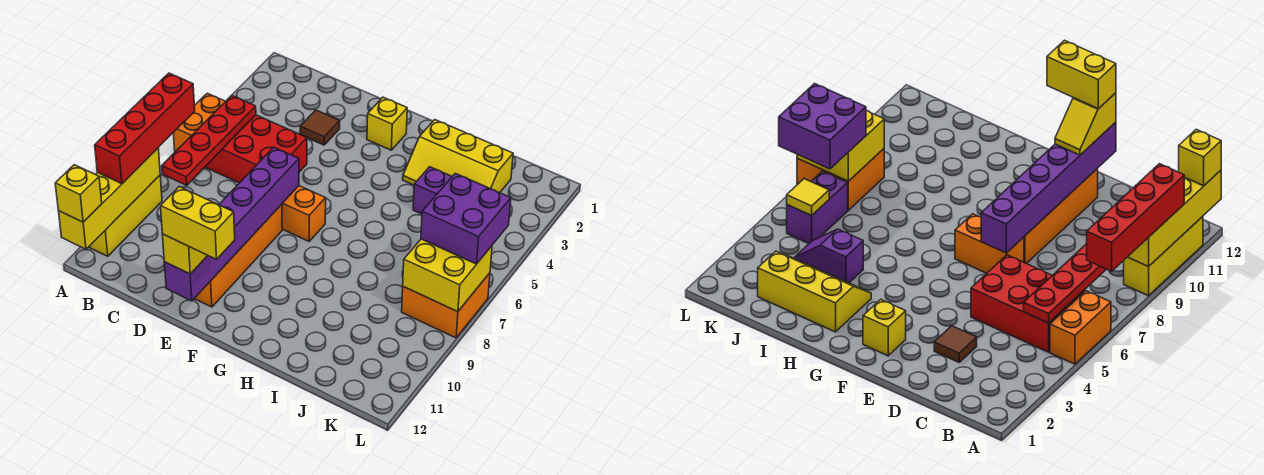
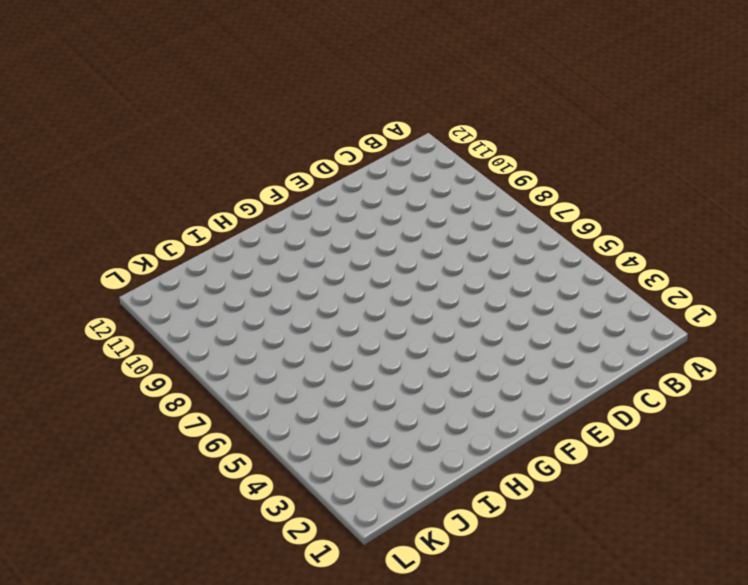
none -> orange 1x2 brick [173,93,226,152]
none -> yellow 1x3 brick [89,175,162,256]
none -> red 2x3 brick [205,115,307,183]

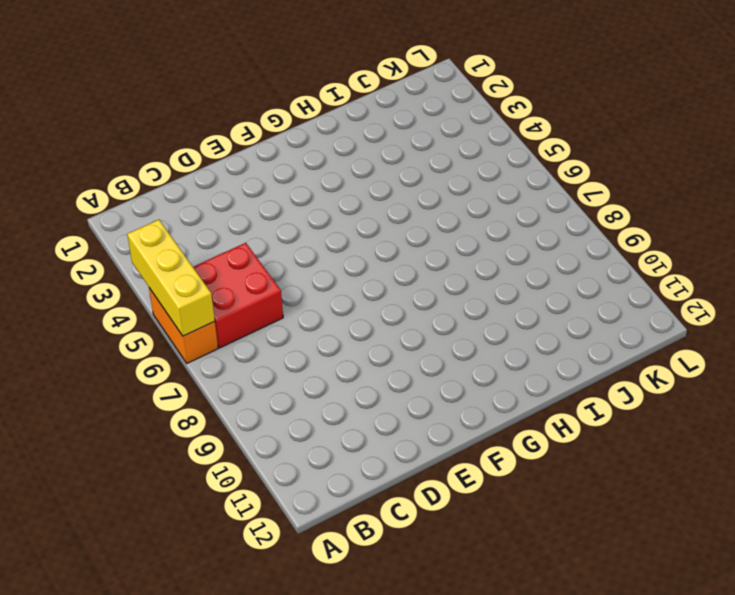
yellow 1x3 brick [127,220,215,336] -> yellow 1x3 brick moved to [89,175,162,256]
red 2x2 brick [193,243,283,348] -> red 2x3 brick [205,115,307,183]
none -> brown 1x1 tile [300,110,340,145]
none -> orange 1x2 brick [282,186,326,241]
none -> orange 1x4 brick [194,204,282,307]

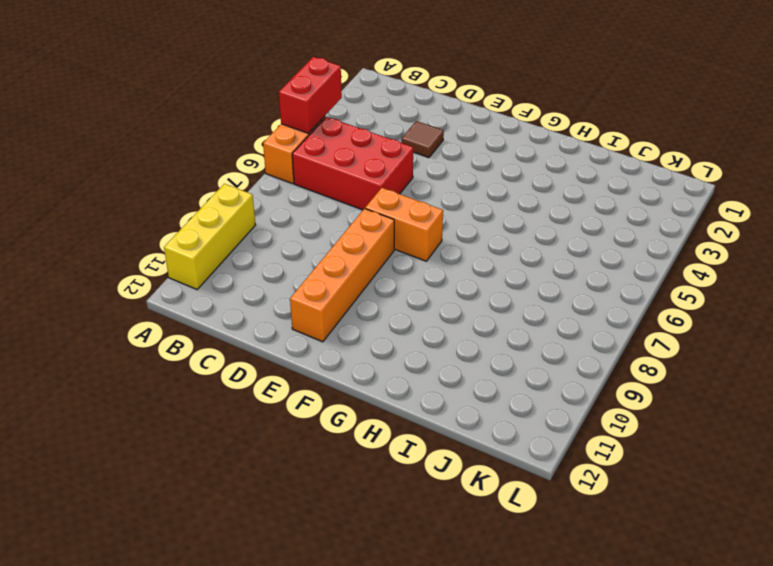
red 1x2 brick [279,57,342,133] -> none
none -> yellow 1x1 brick [367,97,407,150]
none -> yellow 2x3 slope [403,120,513,193]
none -> purple 1x2 slope [413,167,452,214]

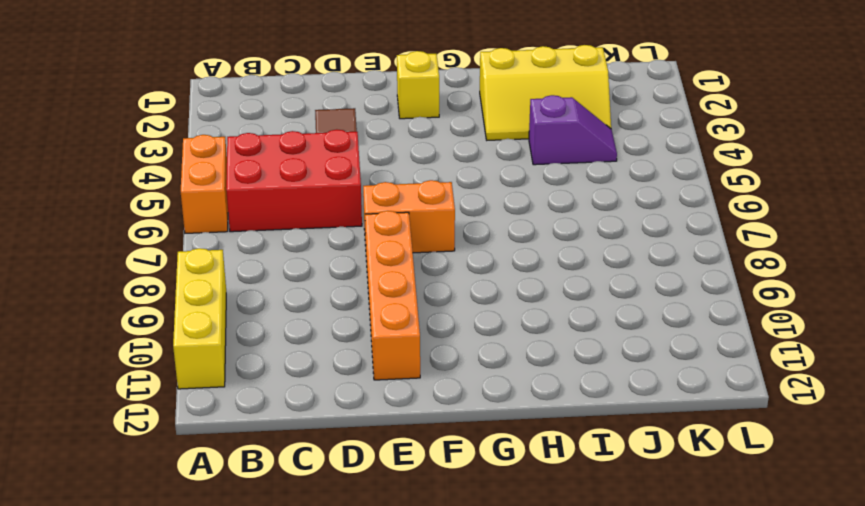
none -> purple 1x2 brick [787,171,848,243]
none -> orange 2x2 brick [402,273,490,338]
none -> yellow 1x4 brick [59,148,160,249]

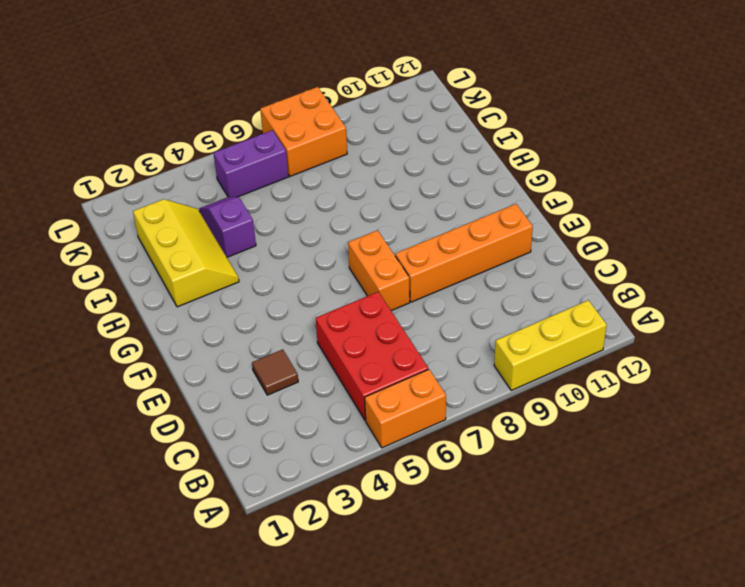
none -> yellow 1x1 brick [367,97,407,150]
none -> yellow 1x4 brick [59,148,160,249]
none -> red 1x4 plate [162,96,256,185]

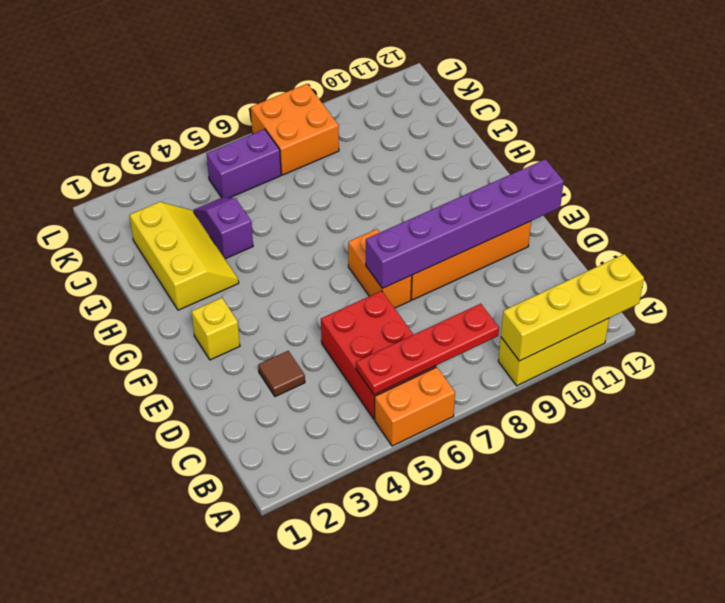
none -> yellow 1x1 tile [787,179,829,215]
none -> yellow 2x2 brick [403,239,492,312]
none -> red 1x4 brick [95,73,195,184]

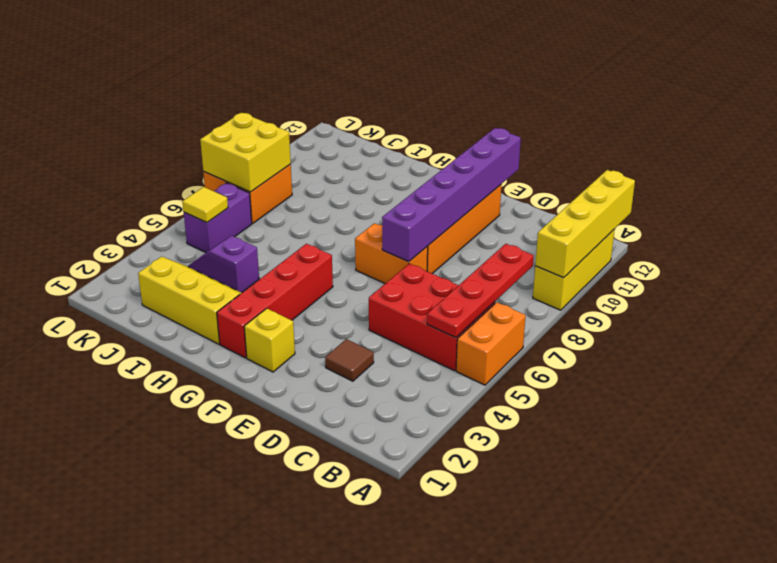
red 1x4 brick [217,244,333,358] -> red 1x4 brick moved to [95,73,195,184]
none -> yellow 1x1 brick [55,165,102,222]
none -> yellow 1x2 slope [162,234,208,274]
none -> purple 2x2 brick [421,173,511,264]

